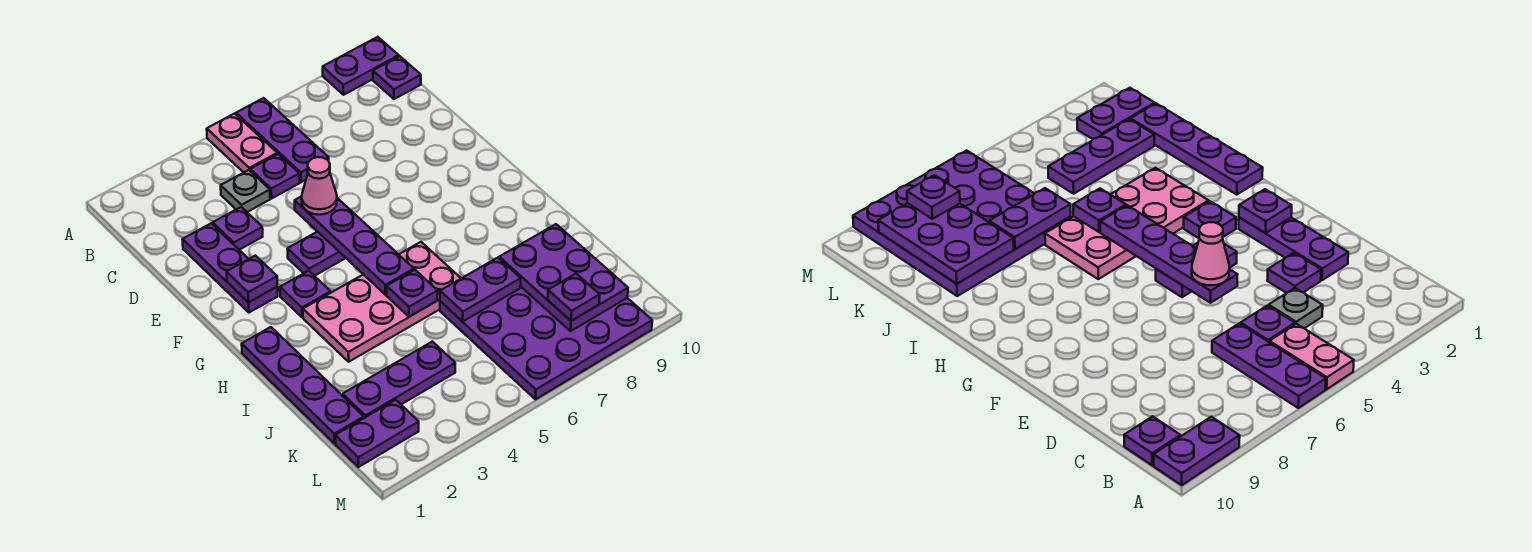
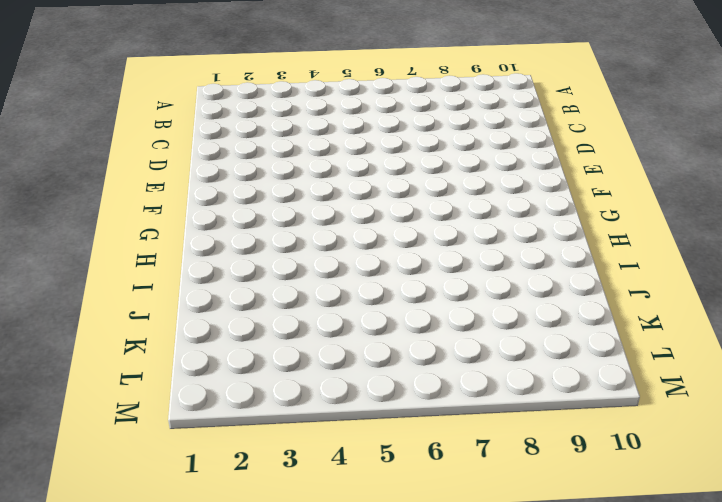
none -> pink 1x2 plate [207,114,277,172]
none -> purple 1x3 plate [236,98,329,182]
none -> purple 1x2 plate [323,37,399,95]

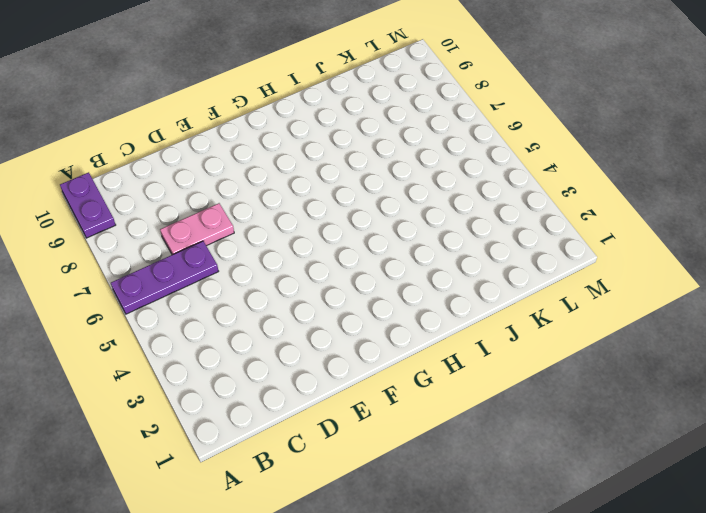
pink 1x2 plate [160,203,234,255] -> pink 1x2 plate moved to [207,114,277,172]
none -> purple 1x1 plate [373,56,421,99]
none -> grey 1x1 plate [221,170,270,212]
none -> purple 1x1 plate [250,154,300,198]

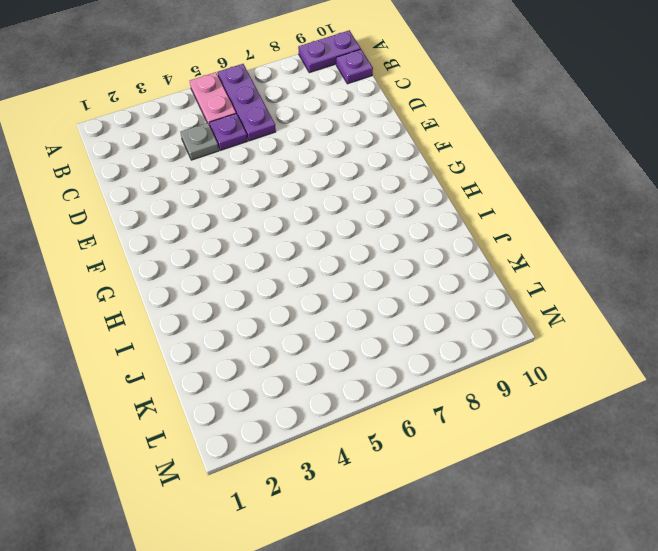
none -> purple 1x3 plate [182,223,278,313]
none -> purple 1x1 plate [213,207,263,250]
none -> purple 1x2 plate [287,232,345,276]

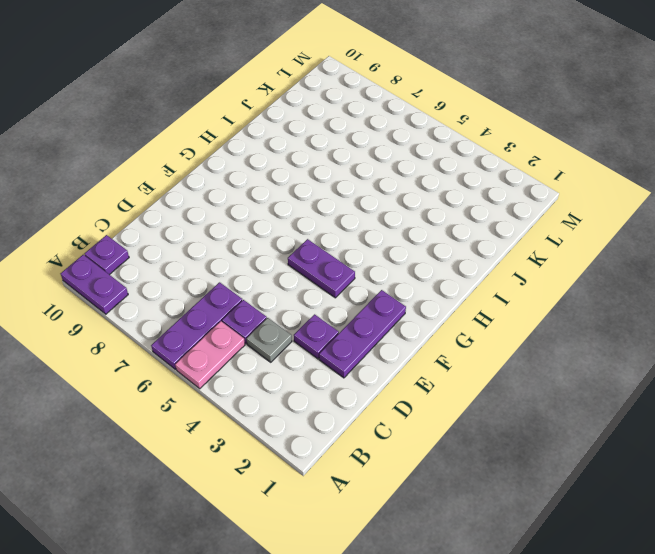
none -> purple 1x1 plate [280,271,331,317]
none -> purple 1x4 plate [242,327,364,444]
none -> pink 2x4 plate [303,242,461,362]

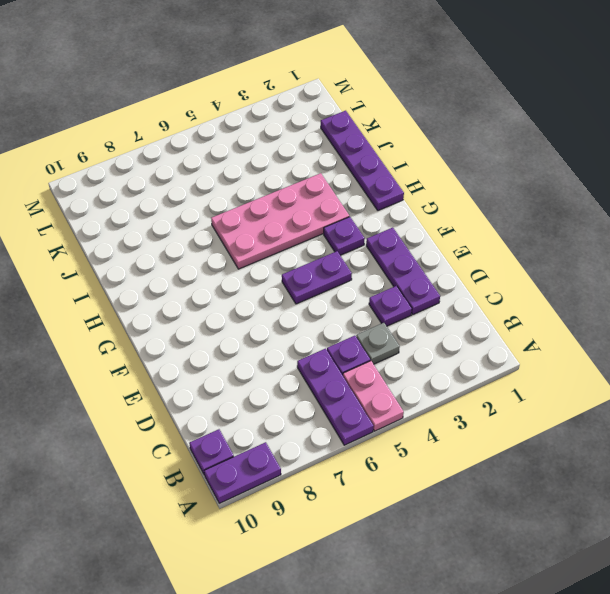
none -> purple 4x4 plate [440,286,652,399]
none -> purple 1x3 plate [343,342,455,418]
none -> purple 1x2 plate [335,400,419,467]

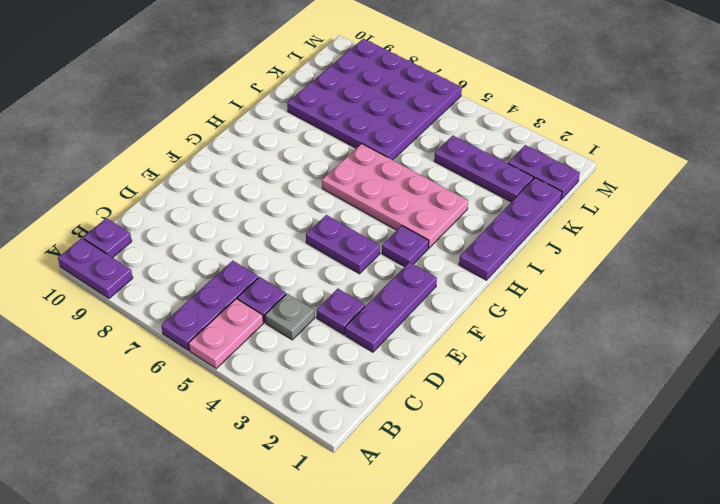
none -> purple 1x4 plate [295,196,414,295]
none -> purple 1x1 plate [227,256,277,302]
none -> purple 1x1 plate [387,270,438,317]

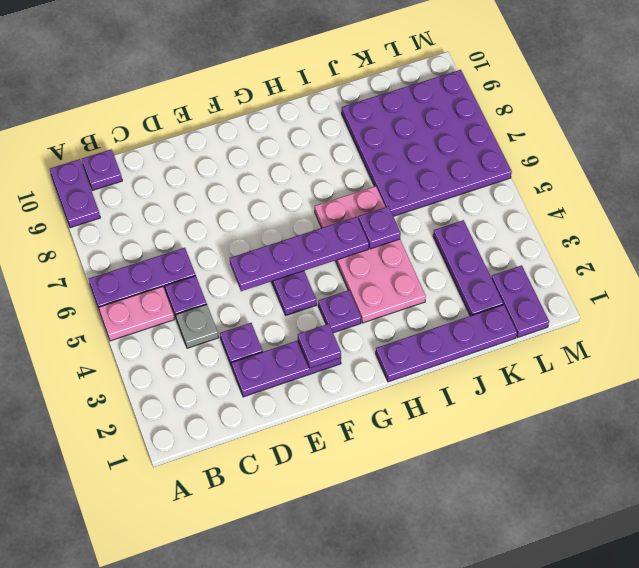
none -> purple 1x2 plate [440,258,521,322]
none -> purple 2x3 plate [499,224,628,331]
none -> pink 1x1 cone [302,157,337,215]

